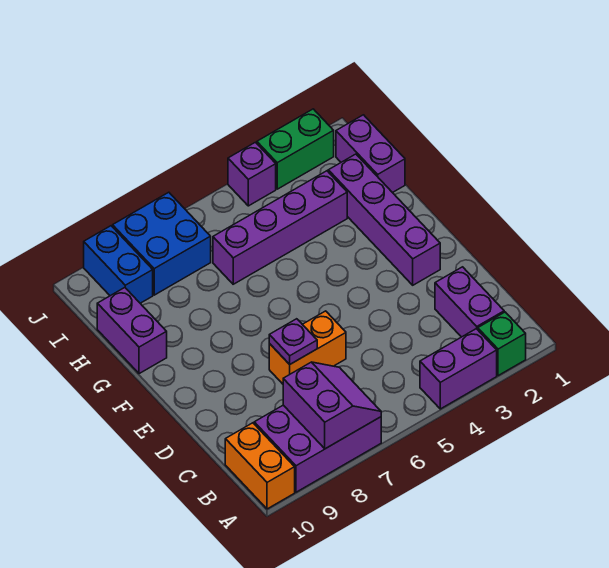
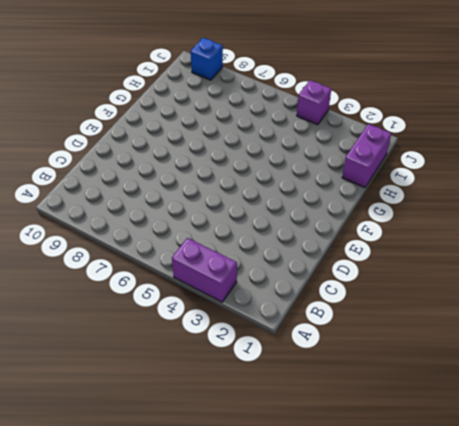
blue 1x1 brick [191,38,223,80] -> blue 1x2 brick [84,226,153,303]
none -> green 1x1 brick [478,312,526,376]
none -> purple 2x3 brick [254,405,381,492]
none -> orange 1x2 brick [225,423,295,509]

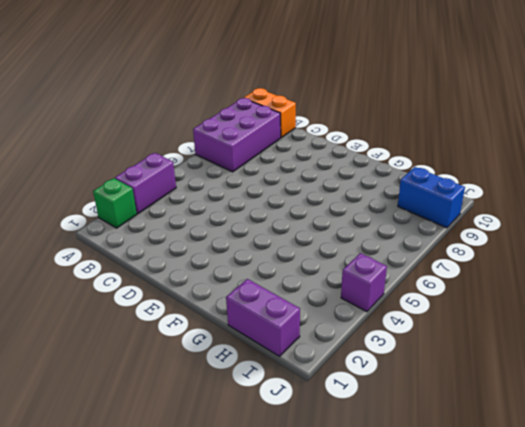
none -> purple 1x2 brick [435,267,504,337]
none -> orange 1x2 brick [269,311,346,384]
none -> purple 1x4 brick [328,154,440,285]

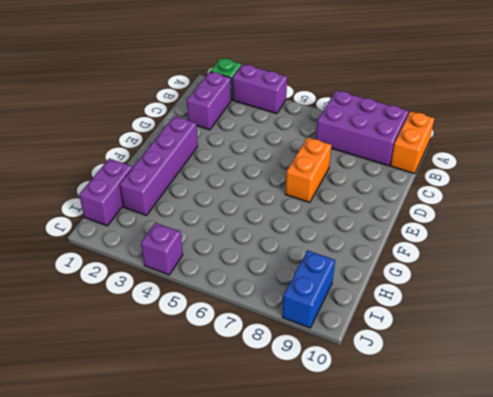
orange 1x2 brick [285,137,331,203] -> orange 1x2 brick turned to [269,311,346,384]
none -> purple 1x2 brick [97,288,167,374]
none -> purple 1x4 brick [213,171,347,284]
none -> blue 2x2 brick [113,192,211,295]

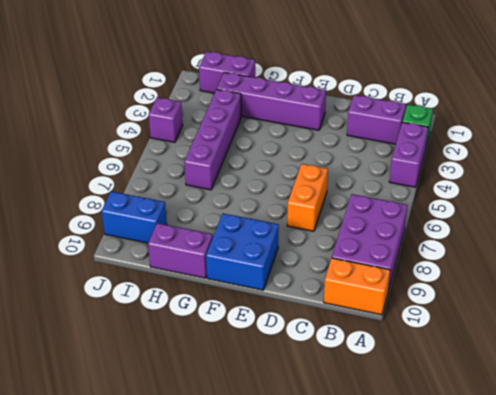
blue 2x2 brick [206,213,279,290] -> blue 2x2 brick moved to [113,192,211,295]
none -> green 1x2 brick [257,109,334,189]
none -> purple 2x2 slope [283,362,381,449]
none -> purple 1x1 plate [269,319,317,364]

